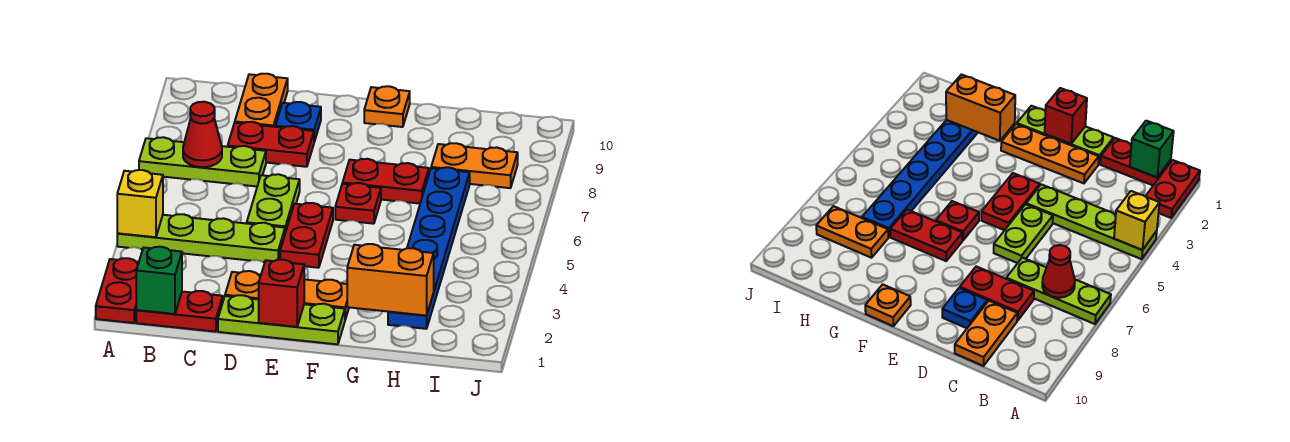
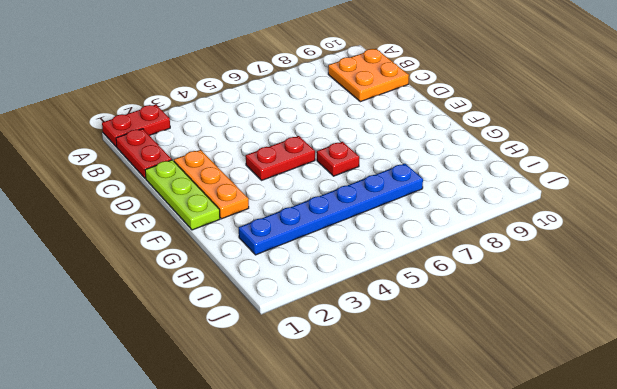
orange 2x2 plate [328,49,409,102] -> orange 1x2 plate [235,74,288,127]
none -> lime 1x4 plate [117,214,285,262]
none -> lime 1x3 plate [139,137,266,186]
none -> red 1x2 plate [228,122,314,167]

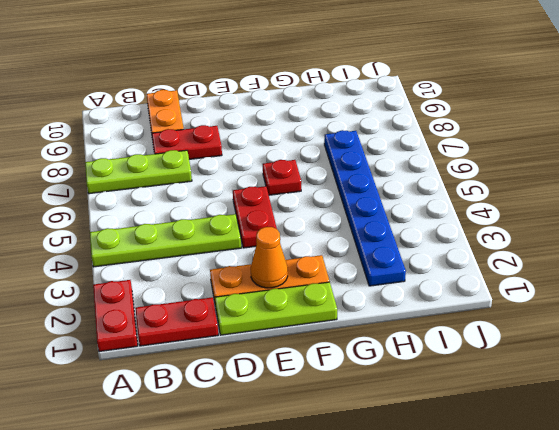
orange 1x1 cone [251,227,288,288] -> none
none -> lime 1x2 plate [247,174,300,233]
none -> blue 1x1 plate [276,102,321,142]
none -> red 1x2 plate [343,159,429,204]

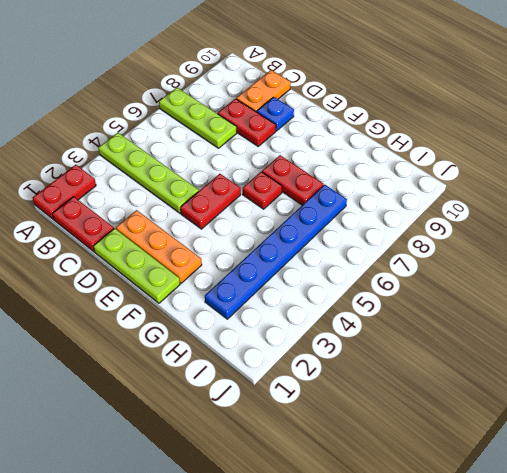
none -> lime 1x2 plate [247,174,300,233]
none -> orange 1x1 plate [364,86,410,127]
none -> orange 1x2 plate [431,143,518,188]

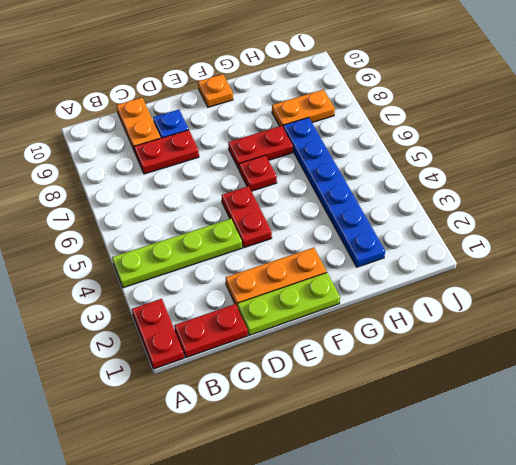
none -> lime 1x3 plate [139,137,266,186]
none -> lime 1x2 plate [247,174,300,233]
none -> yellow 1x1 brick [117,170,163,237]

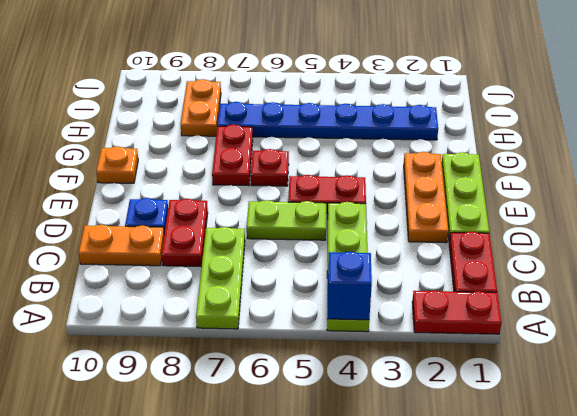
blue 1x1 brick [328,252,372,320] -> yellow 1x1 brick [117,170,163,237]
none -> green 1x1 brick [136,247,182,314]
none -> red 1x1 cone [183,102,222,167]
none -> red 1x1 brick [259,260,304,327]

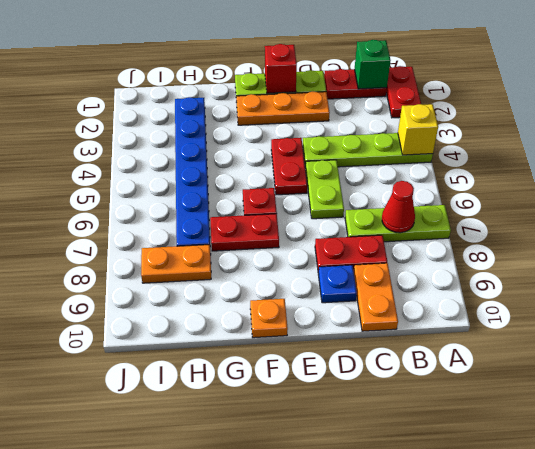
none -> orange 1x2 brick [347,244,434,316]

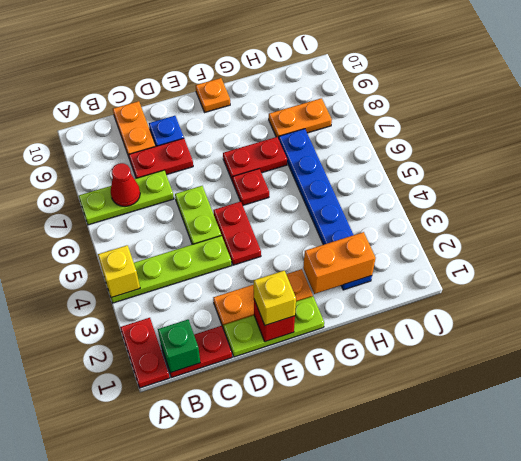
yellow 1x1 brick [254,270,296,325] -> none

